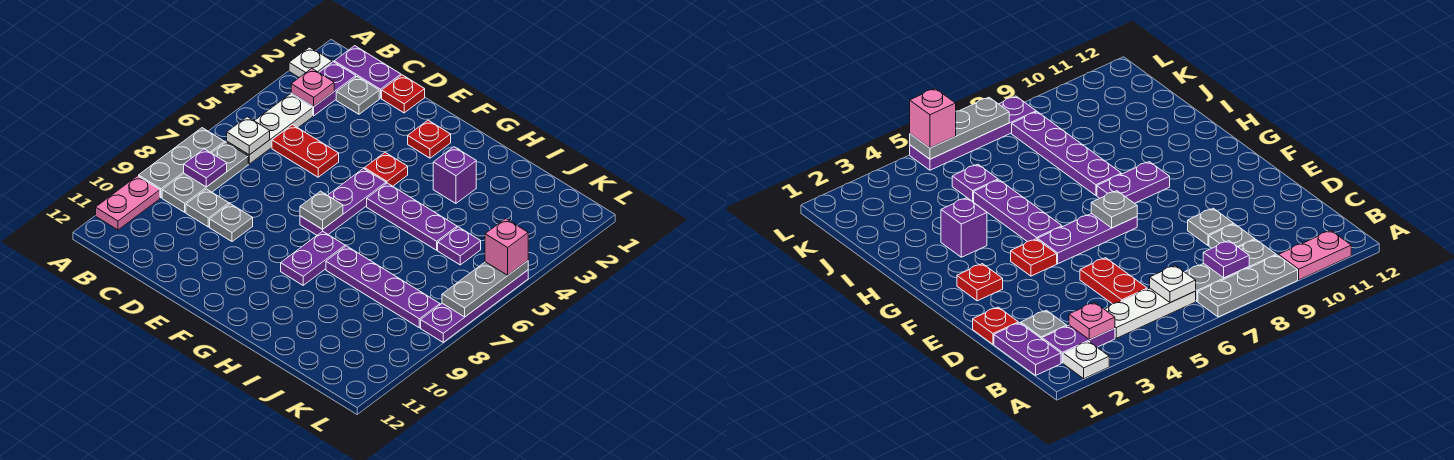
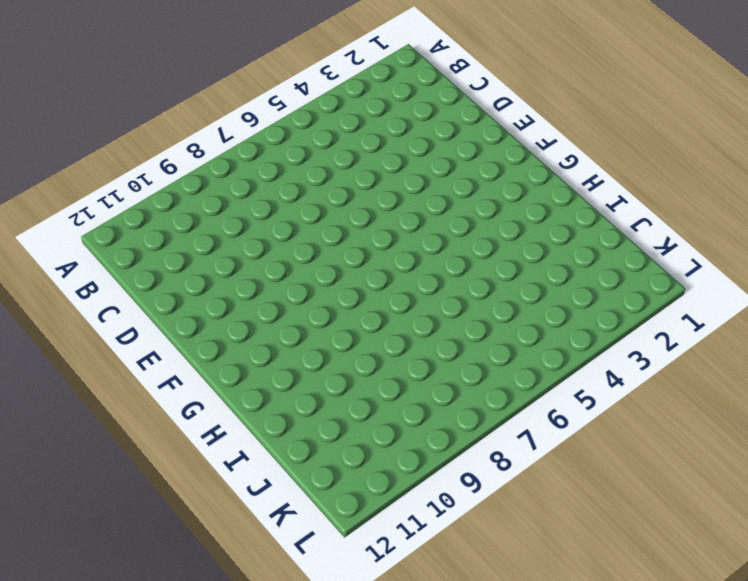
none -> white 1x1 plate [289,47,332,77]
none -> grey 1x3 plate [139,128,225,198]
none -> pink 1x2 plate [96,176,160,230]

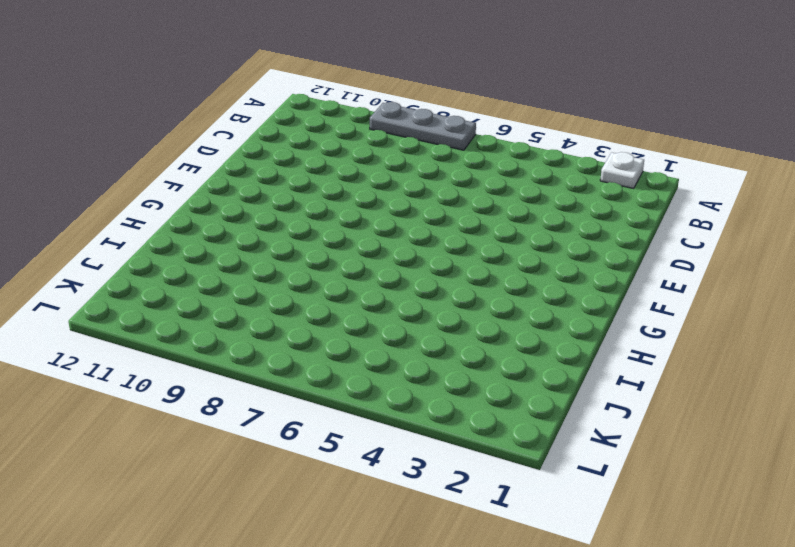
none -> pink 1x2 plate [96,176,160,230]
none -> purple 1x2 plate [334,46,401,98]
none -> purple 1x2 plate [291,62,356,116]

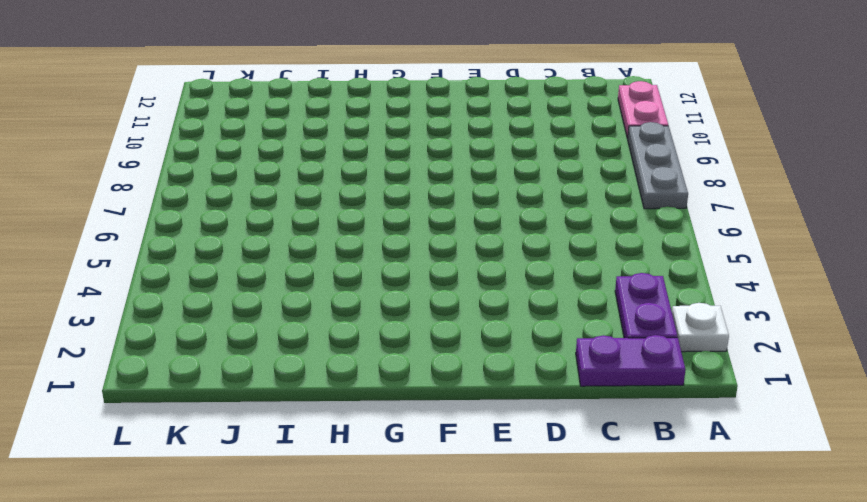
none -> white 1x3 plate [227,94,313,164]
none -> grey 1x3 plate [162,142,248,212]
none -> grey 1x1 plate [336,77,379,114]

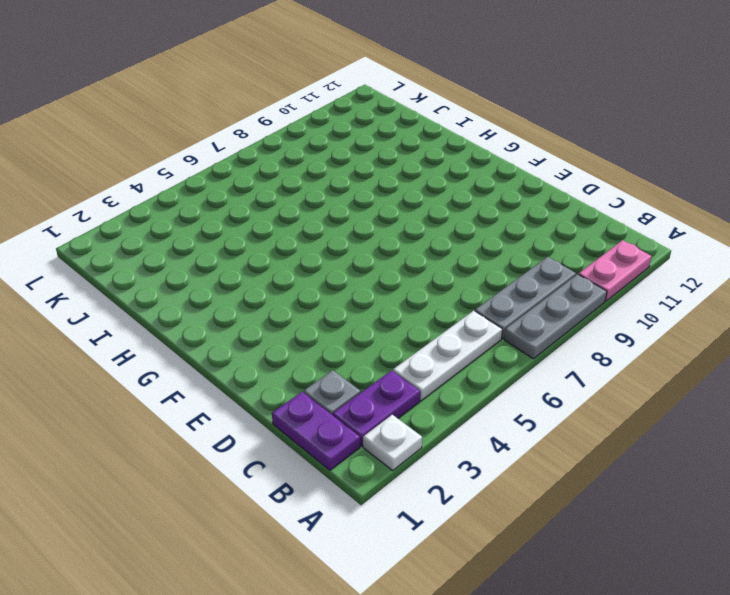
none -> red 1x2 plate [272,125,339,177]
none -> grey 1x1 plate [186,189,229,227]
none -> red 1x1 plate [382,75,425,113]

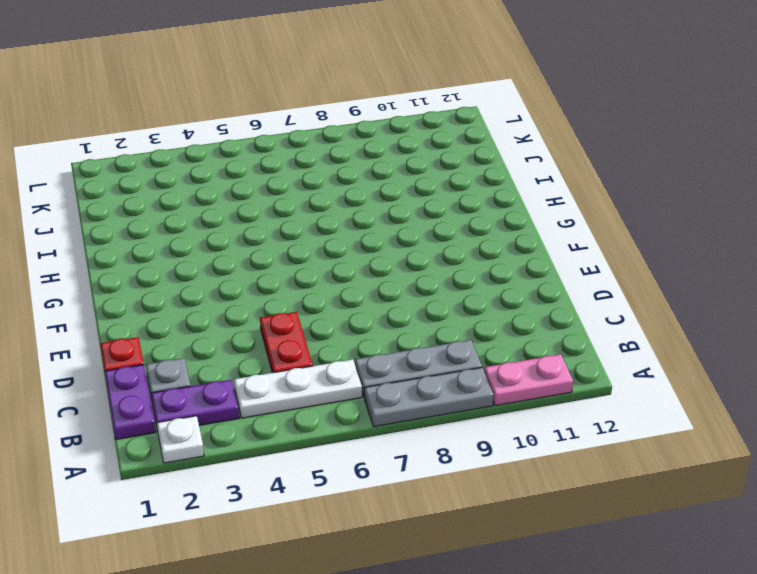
none -> grey 1x1 plate [186,189,229,227]
none -> grey 1x1 plate [210,204,253,242]
none -> red 1x1 plate [408,120,451,158]

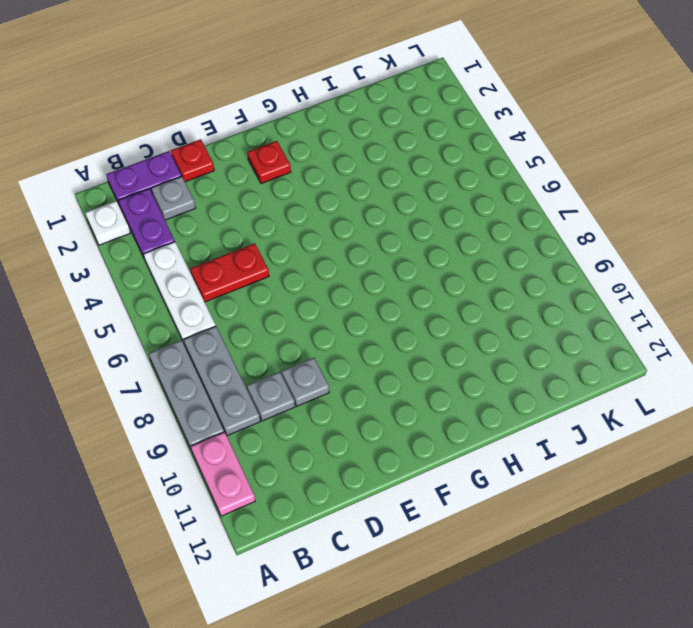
none -> red 1x1 plate [365,153,408,186]
none -> purple 1x3 plate [300,169,386,235]
none -> purple 1x3 plate [367,183,457,250]

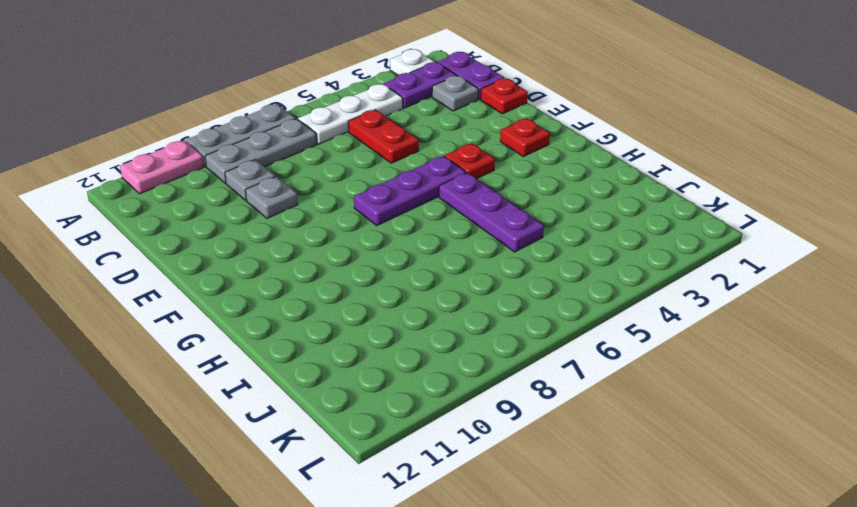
none -> purple 1x2 plate [281,231,345,285]
none -> purple 1x1 brick [433,147,476,203]
none -> purple 1x4 plate [326,246,440,328]

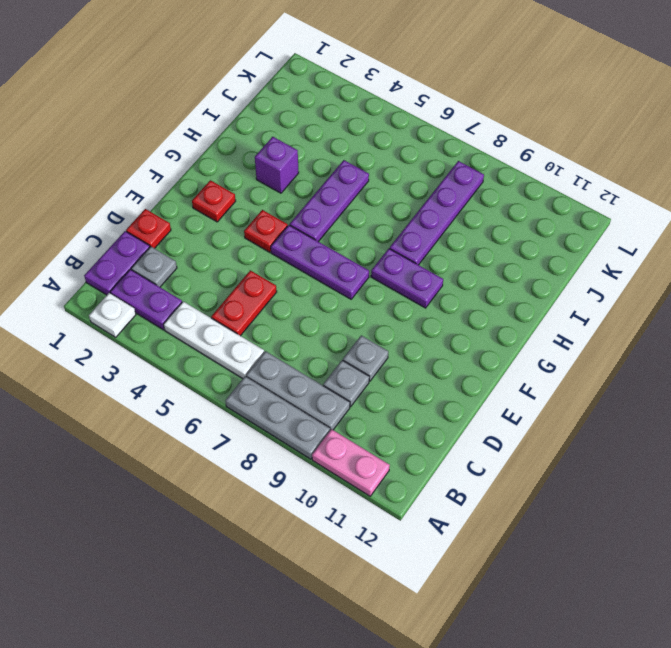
none -> purple 1x1 plate [438,227,481,265]
none -> purple 1x4 plate [421,270,528,342]
none -> pink 1x1 plate [291,69,334,106]

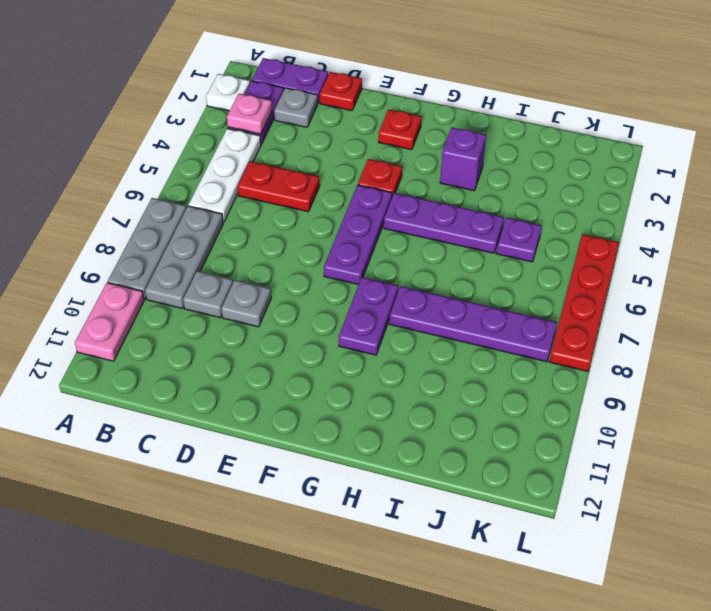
red 1x4 plate [549,234,619,371] -> purple 1x4 plate [421,270,528,342]
none -> white 1x1 plate [227,117,270,155]
none -> purple 1x1 plate [184,149,227,187]
none -> grey 1x1 plate [300,191,343,229]

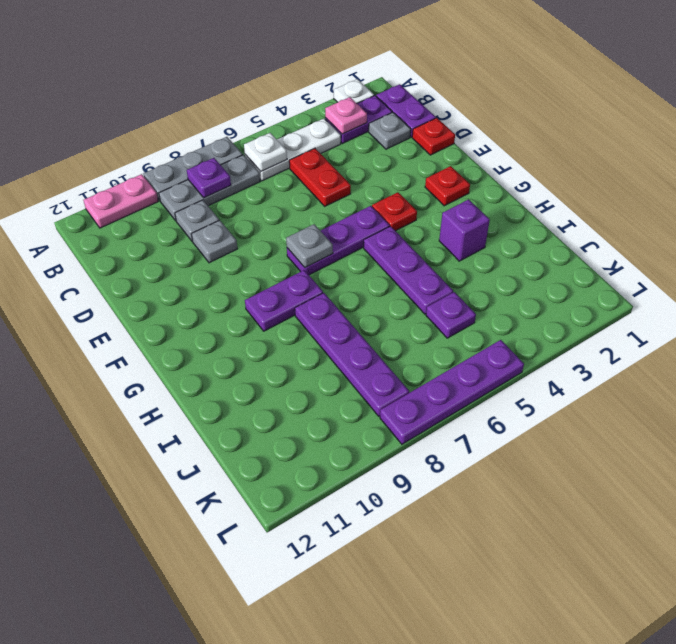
none -> grey 1x3 plate [442,261,528,317]
none -> pink 1x1 brick [485,219,528,275]

